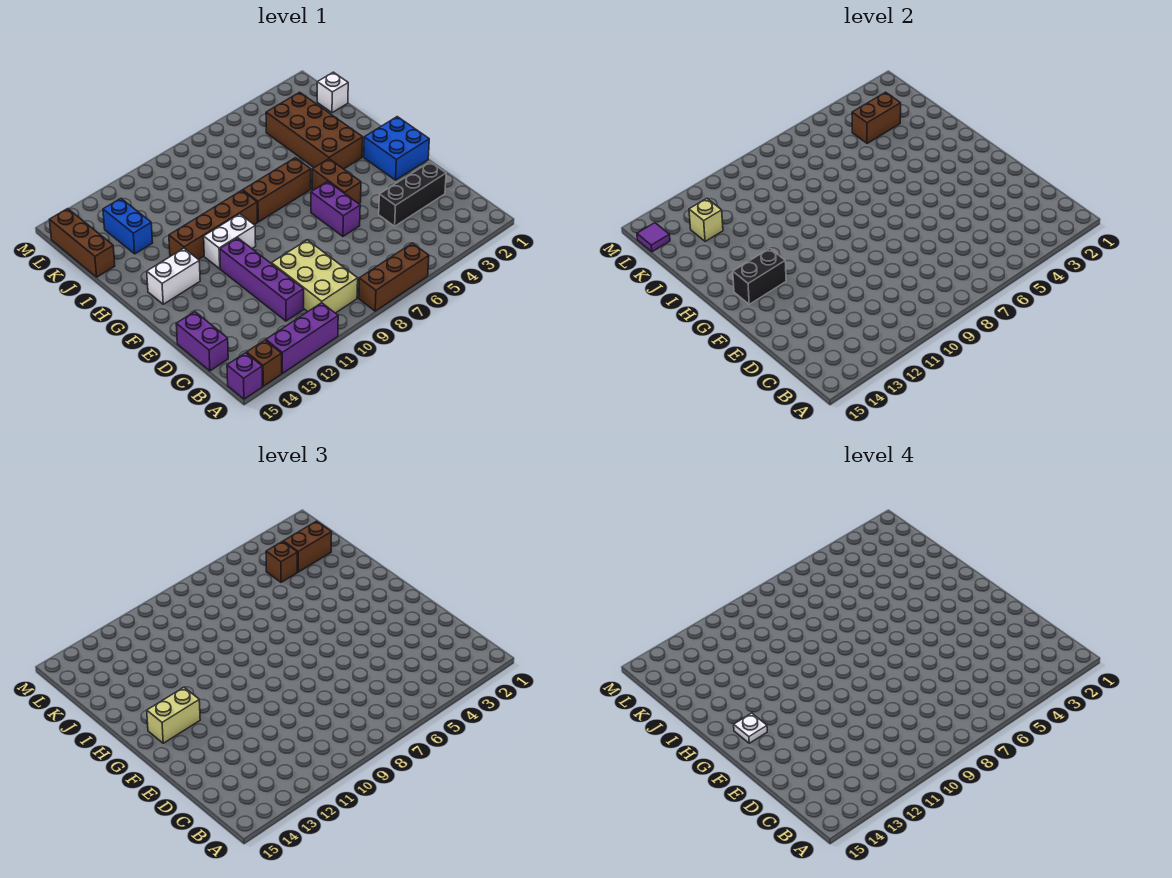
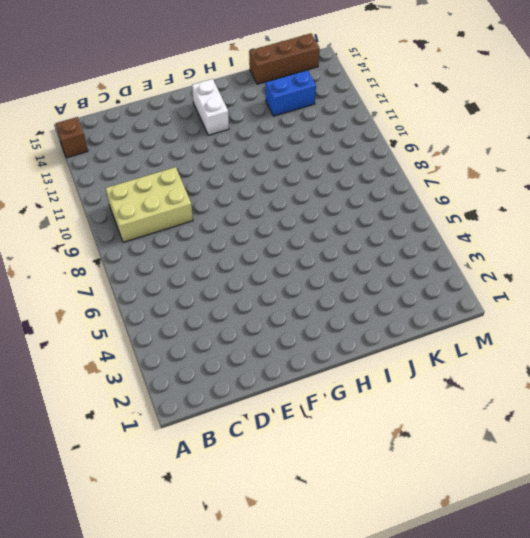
none -> brown 1x3 brick [359,243,429,311]
none -> purple 1x3 brick [266,303,338,373]
none -> purple 1x1 brick [227,353,262,399]

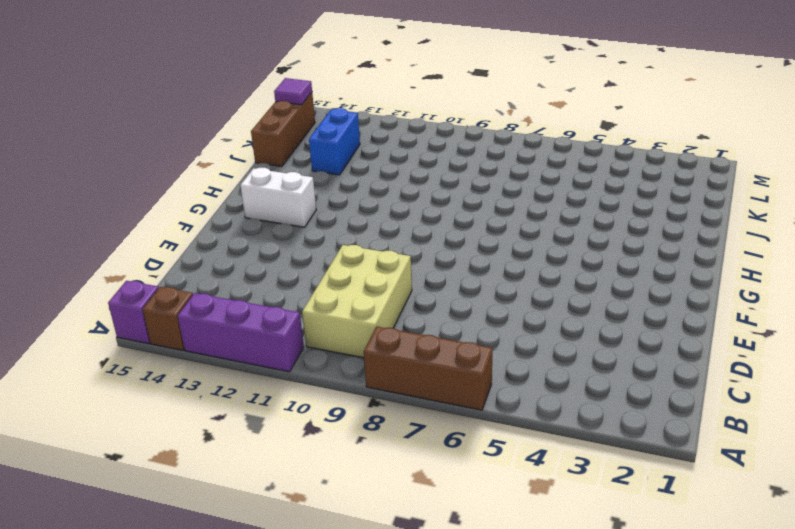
none -> purple 1x4 brick [220,238,304,321]
none -> purple 1x2 brick [176,312,228,371]
none -> black 1x3 brick [379,162,446,226]

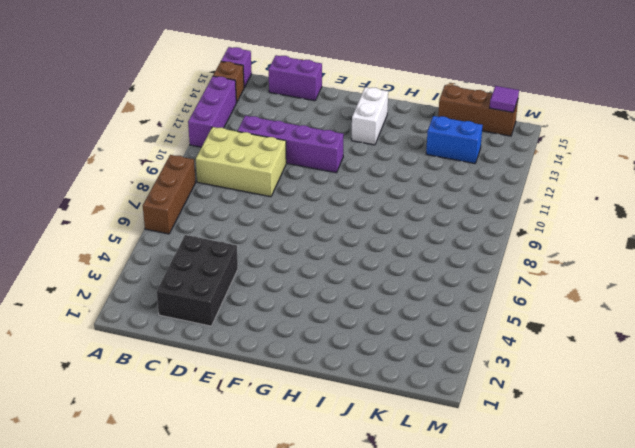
black 2x3 brick [157,235,238,326] -> black 1x3 brick [379,162,446,226]
none -> purple 1x2 brick [311,182,360,236]
none -> blue 2x2 brick [364,117,429,180]
none -> brown 1x2 brick [312,159,361,204]

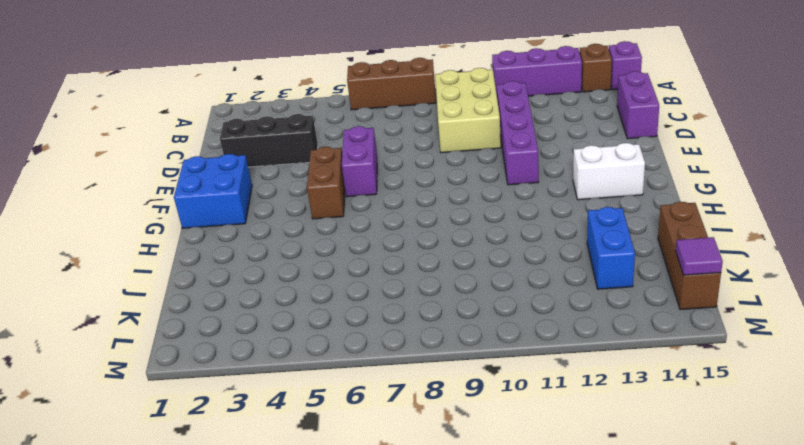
none -> white 1x2 brick [204,214,256,269]
none -> brown 2x4 brick [266,92,363,169]
none -> brown 1x3 brick [243,158,311,222]

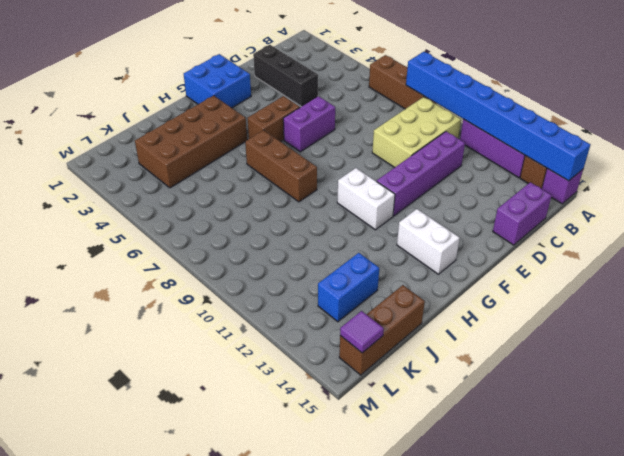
blue 1x8 brick [406,52,590,181] -> none
none -> brown 1x4 brick [169,190,257,260]
none -> white 1x1 brick [317,72,348,113]
none -> black 1x2 brick [733,248,786,304]

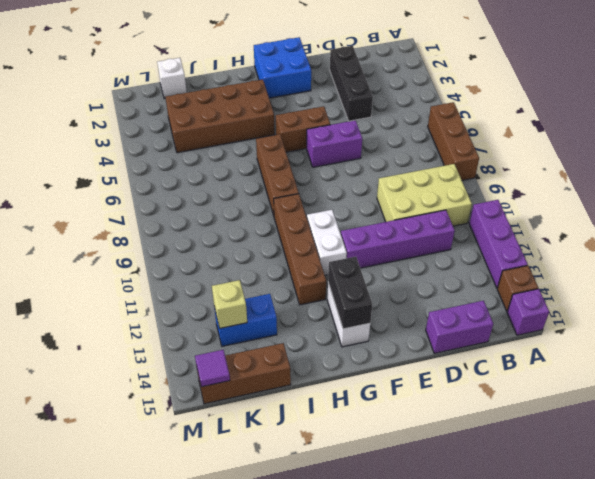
none -> brown 1x2 brick [852,92,901,143]
none -> tan 1x2 brick [147,687,200,743]
none -> brown 1x2 brick [283,521,332,572]

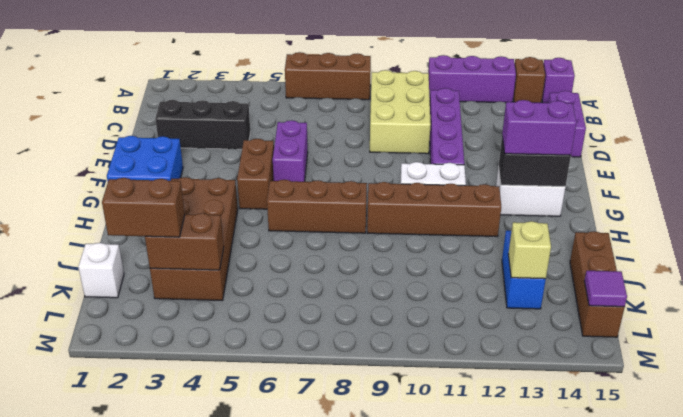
purple 1x2 brick [502,100,577,155] -> tan 1x2 brick [147,687,200,743]
none -> brown 1x1 brick [266,541,297,582]
none -> white 1x1 plate [734,713,767,743]

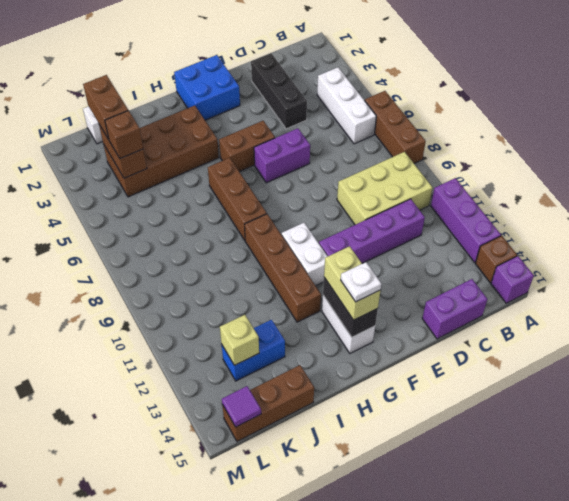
white 1x3 brick [317,67,376,144] -> none

